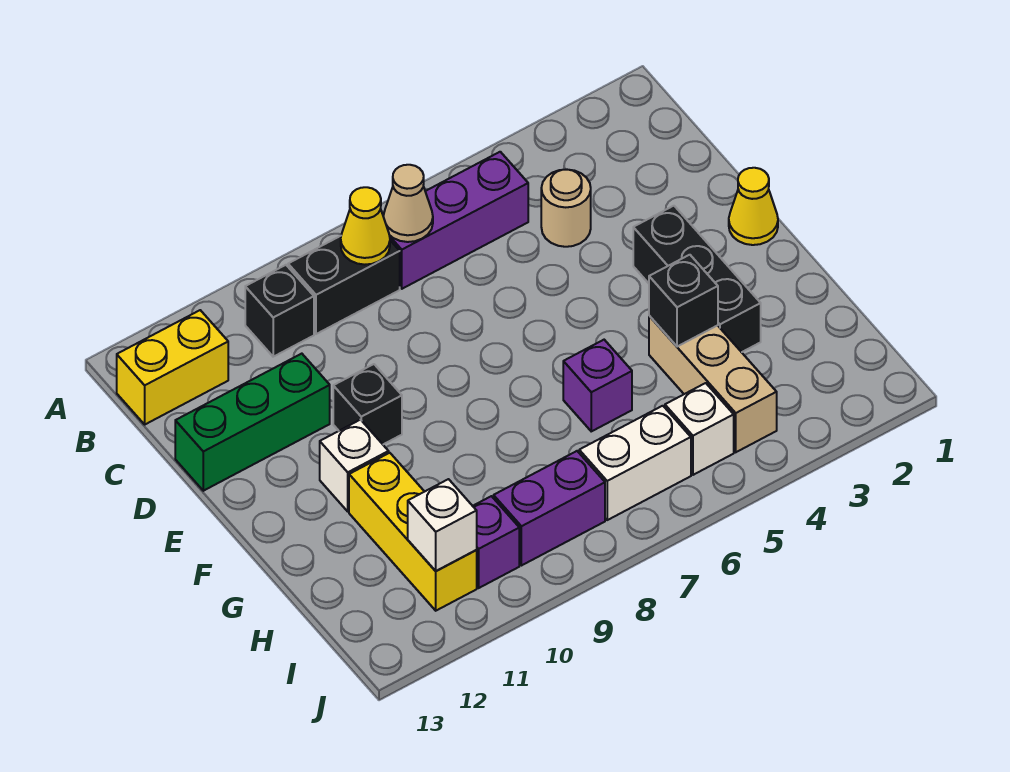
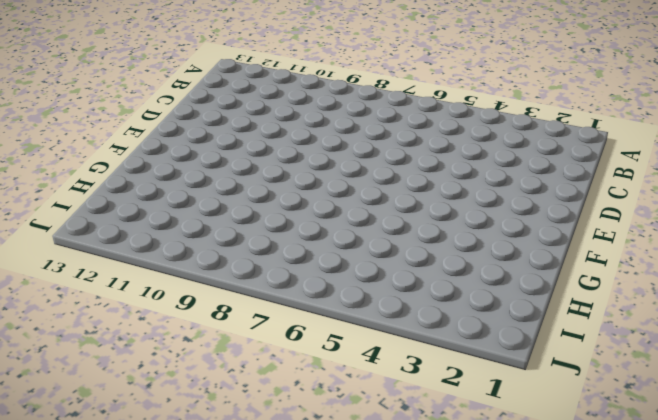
none -> purple 1x3 brick [383,152,528,289]
none -> black 1x2 brick [288,236,400,334]
none -> black 1x1 brick [245,265,314,357]

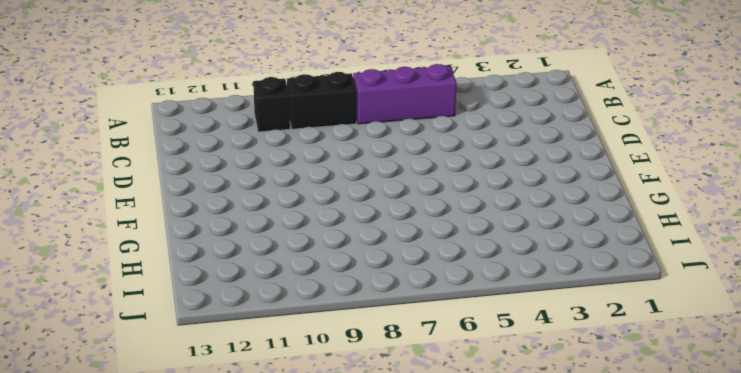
none -> yellow 1x2 brick [117,310,228,424]
none -> tan 1x1 round brick [541,169,591,247]
none -> green 1x3 brick [175,354,330,491]

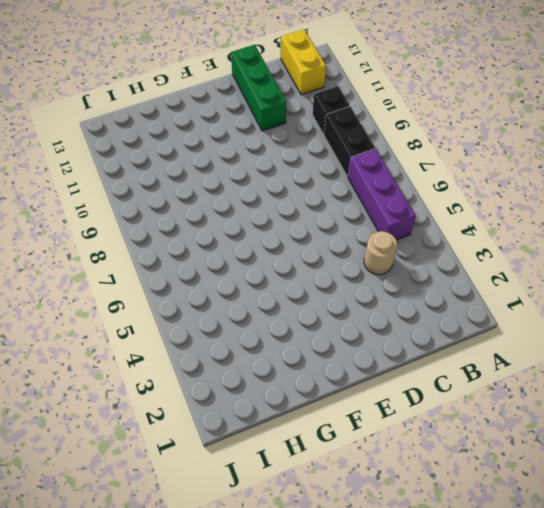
none -> yellow 1x1 cone [729,168,778,245]
none -> black 1x3 brick [633,206,761,352]
none -> black 1x1 brick [333,364,402,444]

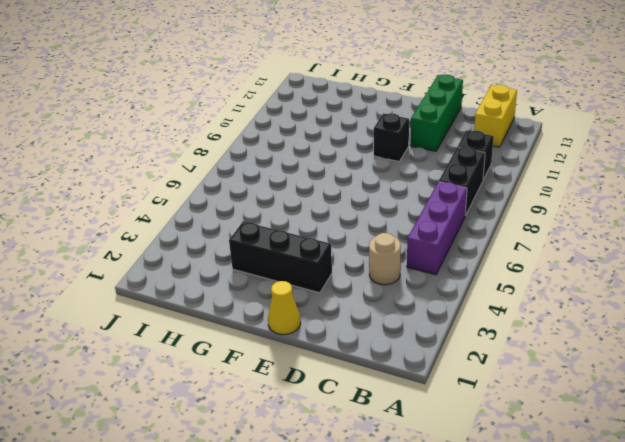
none -> white 1x1 brick [320,420,389,511]
none -> tan 1x3 brick [649,316,777,452]
none -> purple 1x1 brick [563,340,632,431]

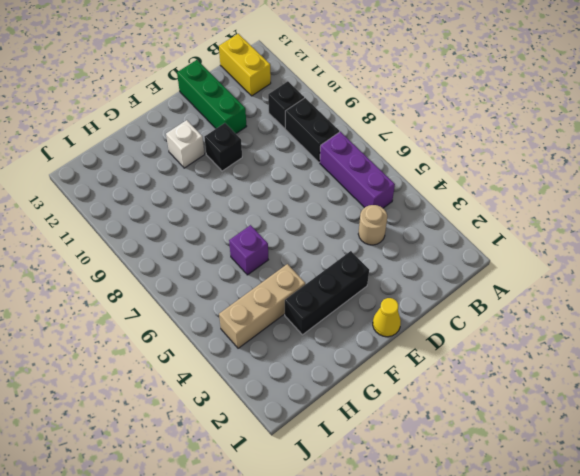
none -> yellow 1x3 brick [349,453,477,611]
none -> white 1x1 brick [665,383,734,475]
none -> white 1x2 brick [579,406,691,520]

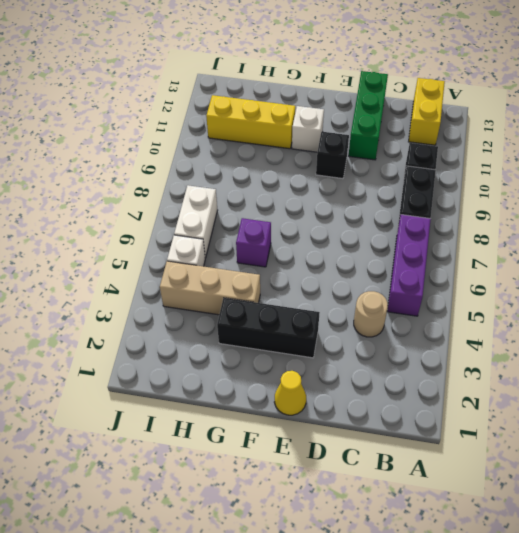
none -> purple 1x2 brick [494,451,605,566]
none -> purple 1x1 brick [473,496,519,588]
none -> tan 1x1 cone [383,165,433,242]

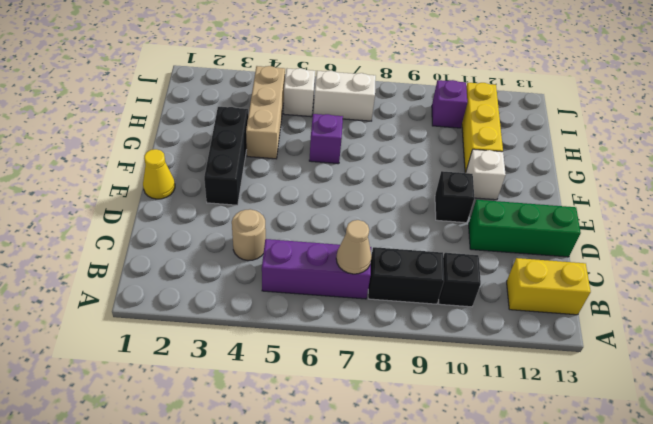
none -> purple 1x2 brick [494,451,605,566]
none -> yellow 1x1 cone [341,187,390,265]
none -> black 1x1 brick [649,255,718,347]

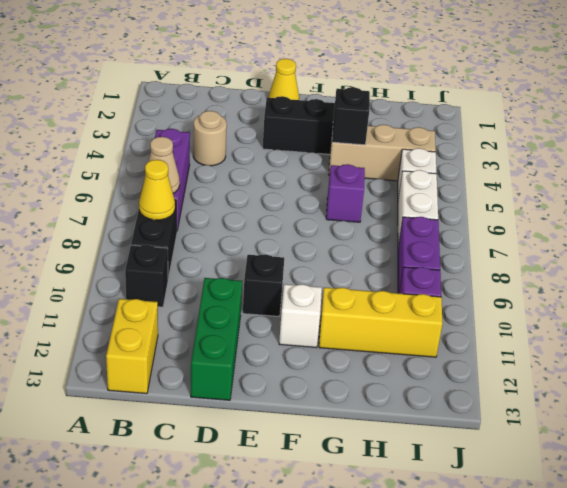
none -> white 1x1 brick [408,479,477,571]

